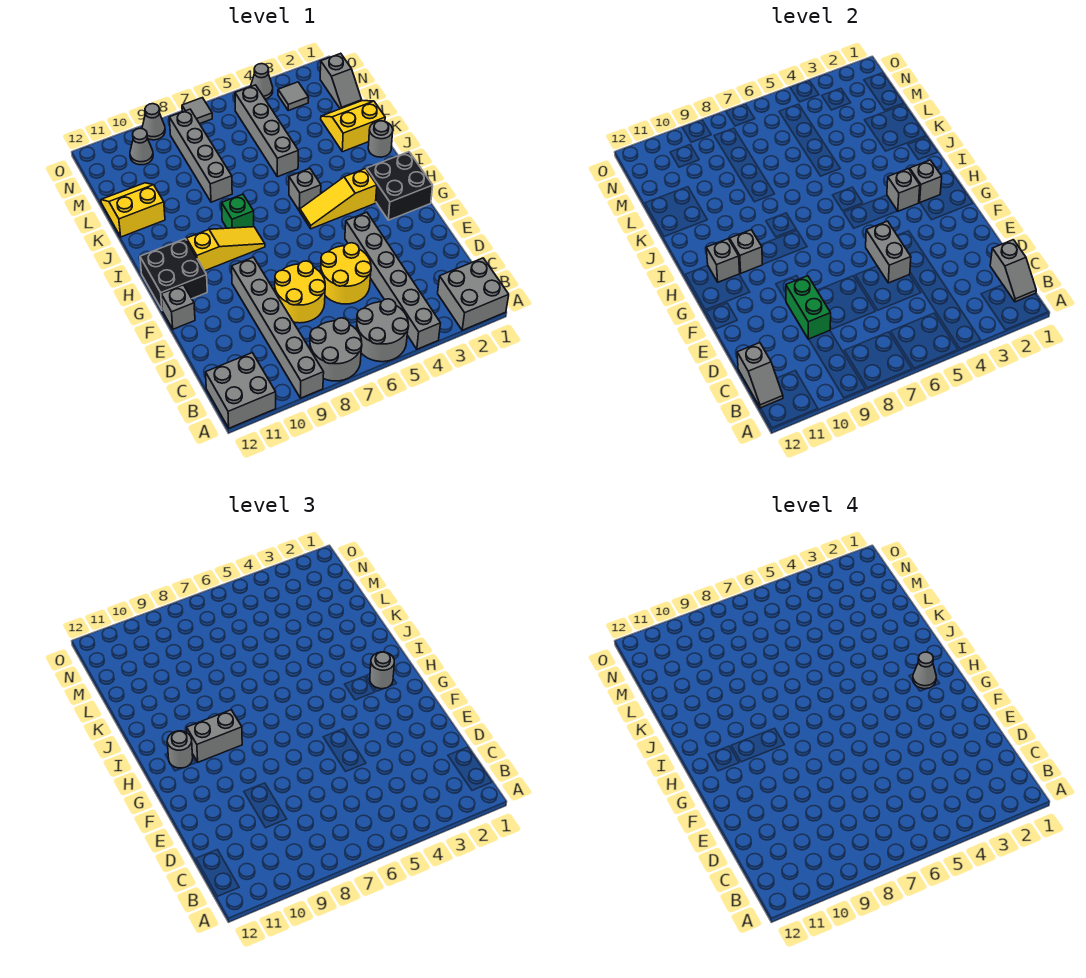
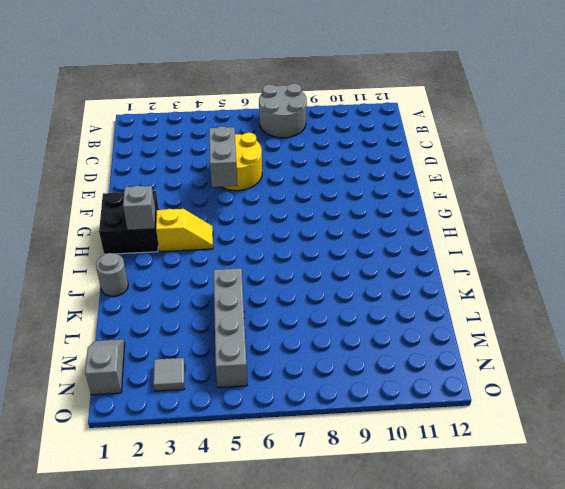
yellow 1x2 slope [156,209,213,252] -> yellow 1x3 slope [300,169,377,229]
none -> grey 2x2 brick [438,258,509,330]
none -> grey 1x6 brick [345,212,441,349]
none -> grey 2x2 round brick [356,299,409,362]
none -> grey 1x6 brick [232,257,324,398]

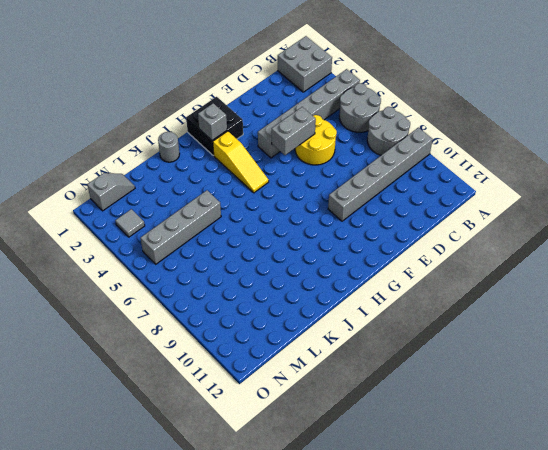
none -> grey 2x2 brick [206,353,276,428]
none -> yellow 2x2 round brick [275,261,325,323]
none -> grey 1x1 brick [161,285,195,329]
none -> black 2x2 brick [140,239,207,310]

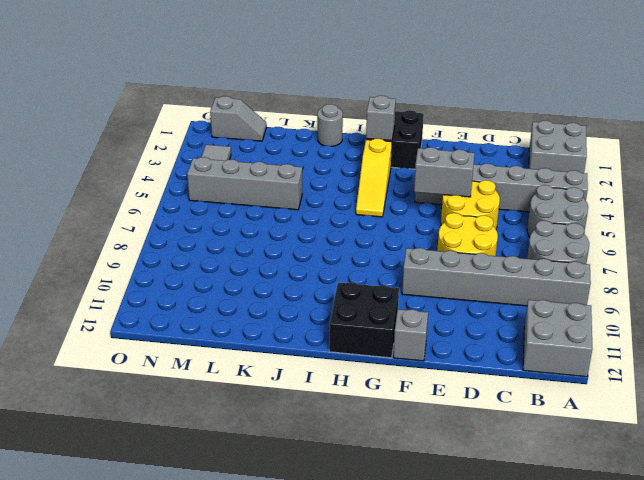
none -> yellow 1x3 slope [187,227,265,271]
none -> grey 1x1 brick [289,169,321,211]
none -> green 1x1 brick [222,194,254,228]
none -> yellow 2x2 slope [321,101,385,152]

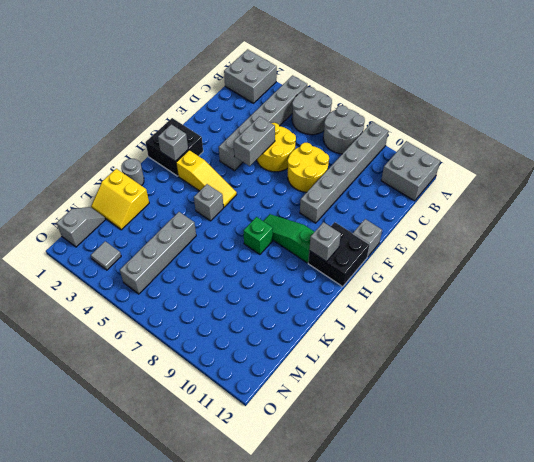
green 1x3 slope [264,214,314,263] -> yellow 1x3 slope [187,227,265,271]
none -> grey 1x4 brick [169,109,232,202]
none -> yellow 2x2 slope [101,183,165,237]
none -> grey 1x1 cone [130,128,153,165]
none -> grey 1x1 cone [251,64,273,99]

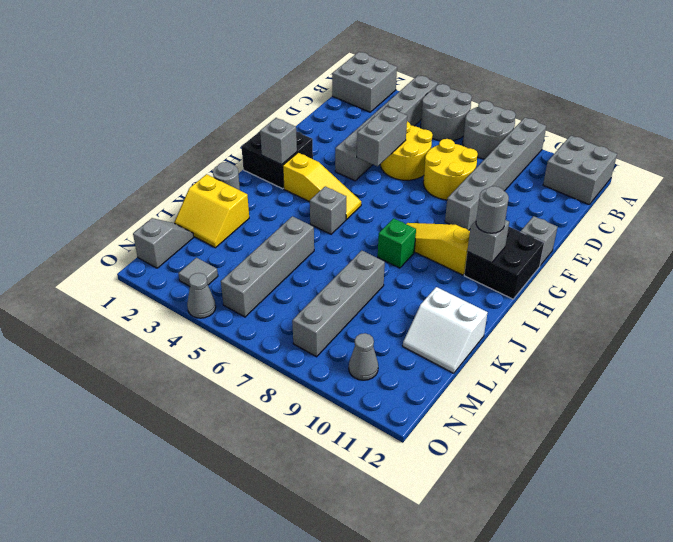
white 2x2 slope [403,287,488,373] -> yellow 2x2 slope [101,183,165,237]
none -> grey 1x1 tile [182,98,212,124]
none -> grey 1x1 cone [142,104,165,140]
none -> grey 1x2 slope [990,240,1036,302]
none -> grey 1x2 slope [737,343,783,408]

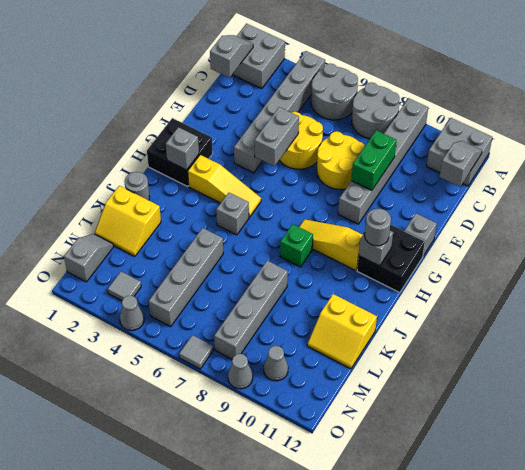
none -> grey 1x1 brick [887,169,920,211]
none -> grey 1x1 brick [730,230,763,273]
none -> grey 1x1 round brick [370,652,394,689]
none -> grey 1x2 brick [187,710,242,762]

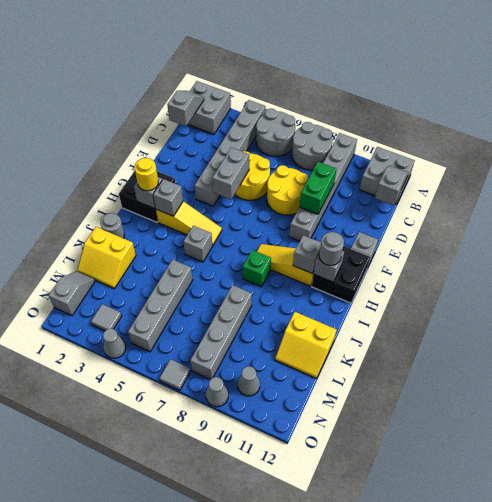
yellow 1x1 round brick [134,158,158,191] -> grey 1x1 round brick [370,652,394,689]
none -> grey 1x2 brick [187,710,242,762]
none -> grey 1x1 cone [913,652,936,689]

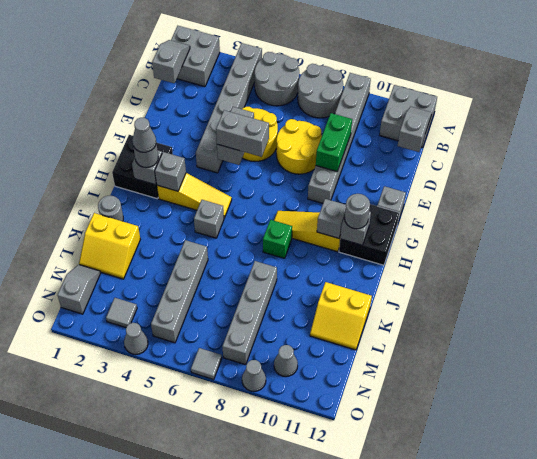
grey 1x2 brick [216,110,269,157] -> grey 1x2 brick moved to [187,710,242,762]

